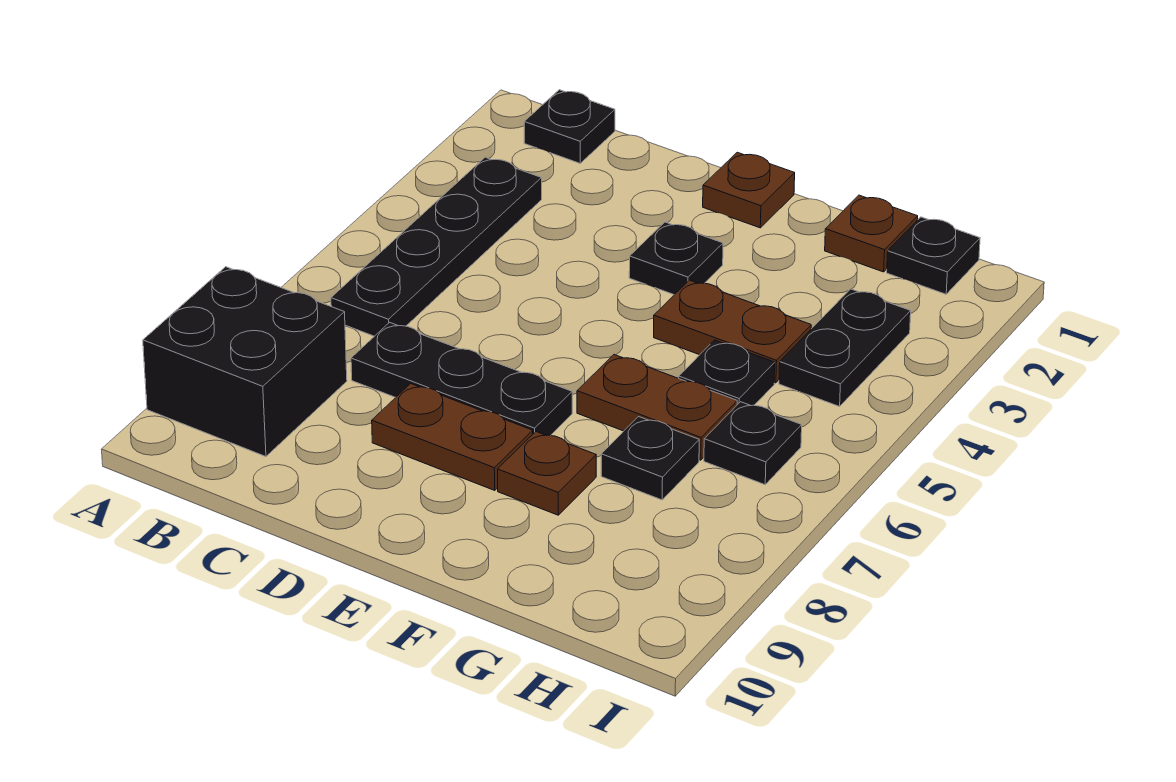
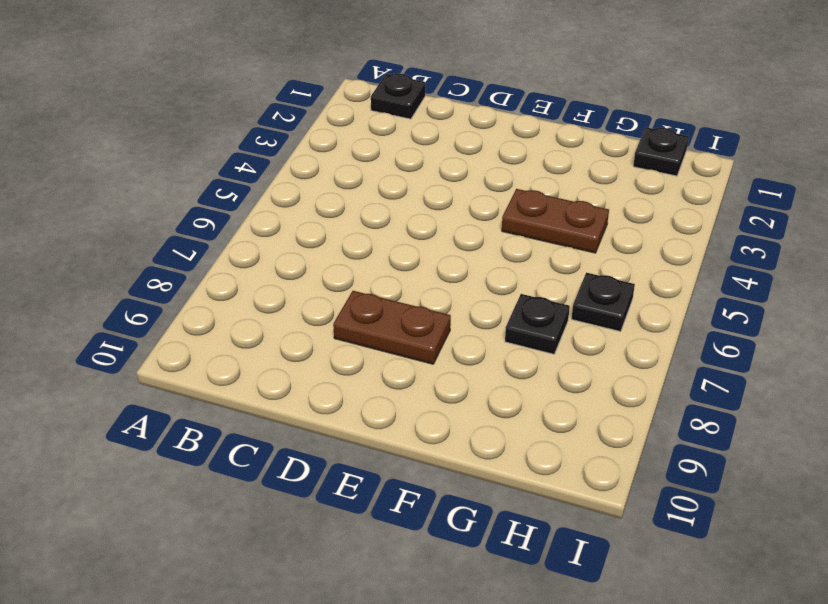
none -> black 2x2 brick [143,267,347,457]
none -> black 1x4 plate [331,157,542,336]
none -> black 1x3 plate [351,322,572,436]

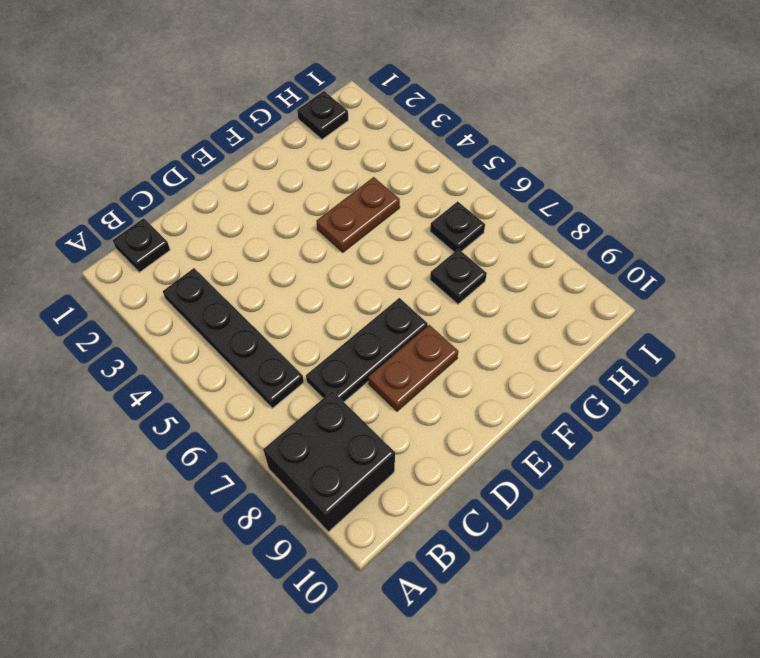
none -> brown 1x1 plate [703,152,795,228]
none -> black 1x1 plate [629,222,723,295]
none -> brown 1x2 plate [577,355,737,460]

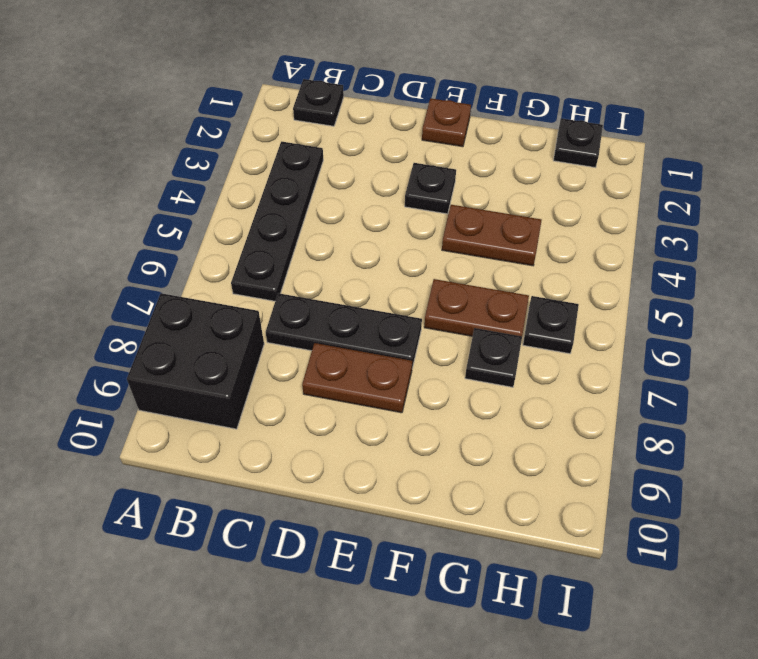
none -> brown 1x1 plate [498,432,596,515]
none -> brown 1x1 plate [825,195,918,272]
none -> black 1x1 plate [679,340,775,406]

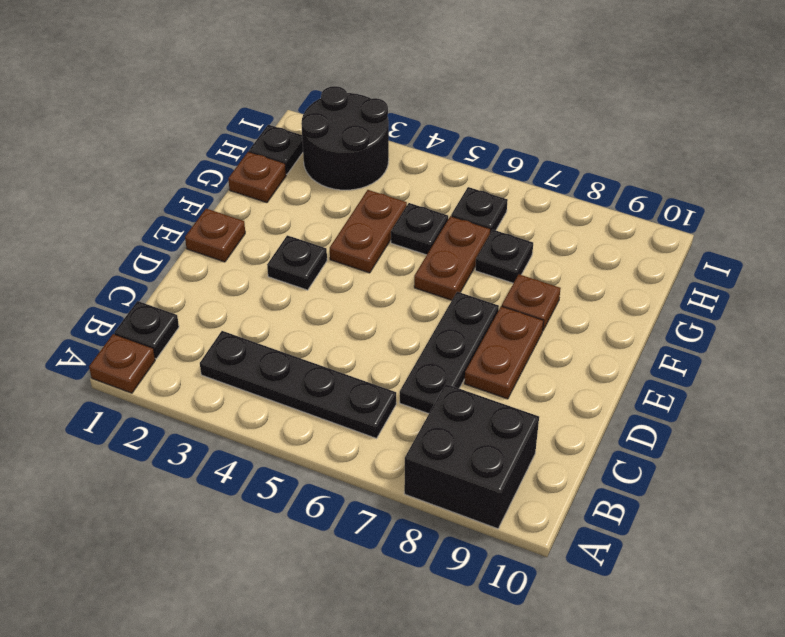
brown 1x1 plate [89,334,155,393] -> none
black 2x2 round brick [301,86,389,190] -> black 1x2 plate [779,289,911,406]

